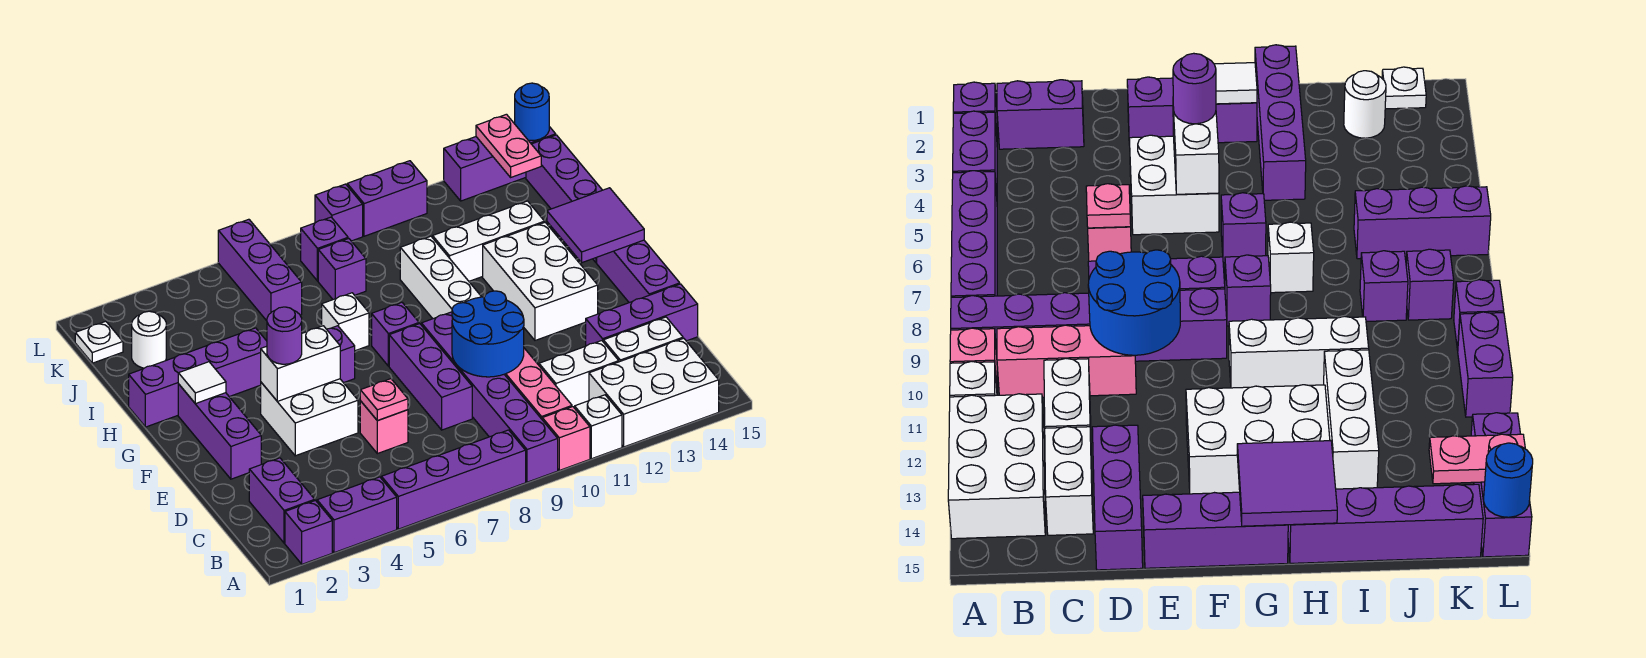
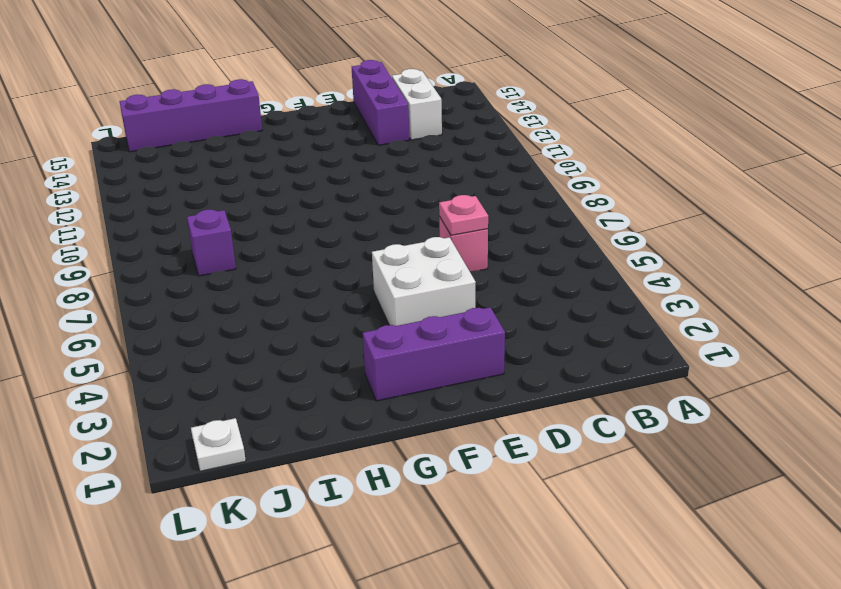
none -> purple 1x1 brick [285,501,332,564]
none -> purple 1x2 brick [317,477,397,553]
none -> purple 1x4 brick [381,430,526,529]
none -> purple 1x6 brick [421,312,558,482]

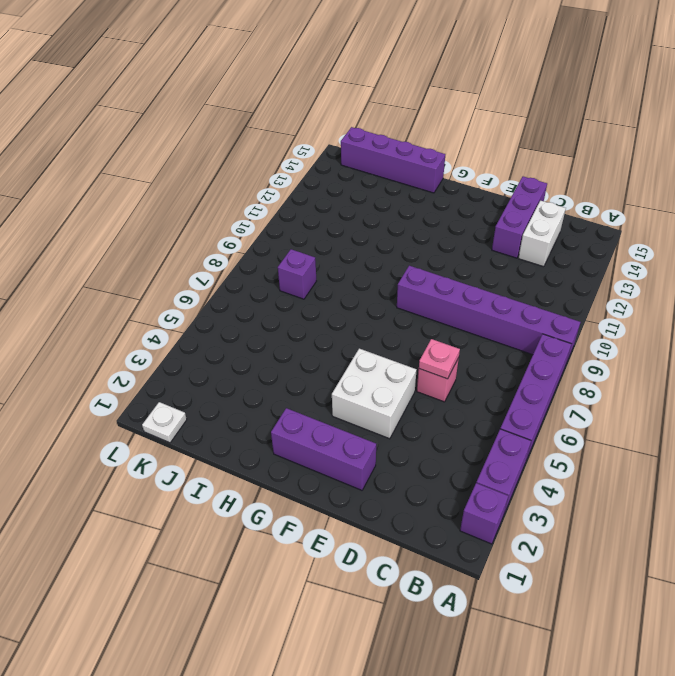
none -> pink 1x1 brick [542,407,590,470]
none -> white 1x1 brick [575,395,622,459]
none -> white 2x3 brick [589,338,719,447]
none -> purple 1x2 brick [249,458,315,543]

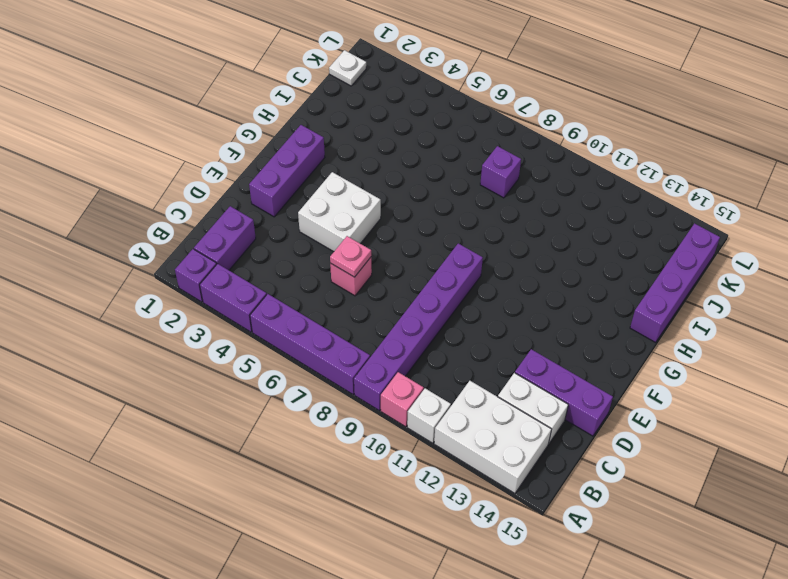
none -> pink 1x3 brick [504,348,572,419]
none -> white 1x2 brick [539,341,619,408]
none -> purple 1x3 brick [389,324,472,430]
none -> purple 1x3 brick [597,240,680,303]

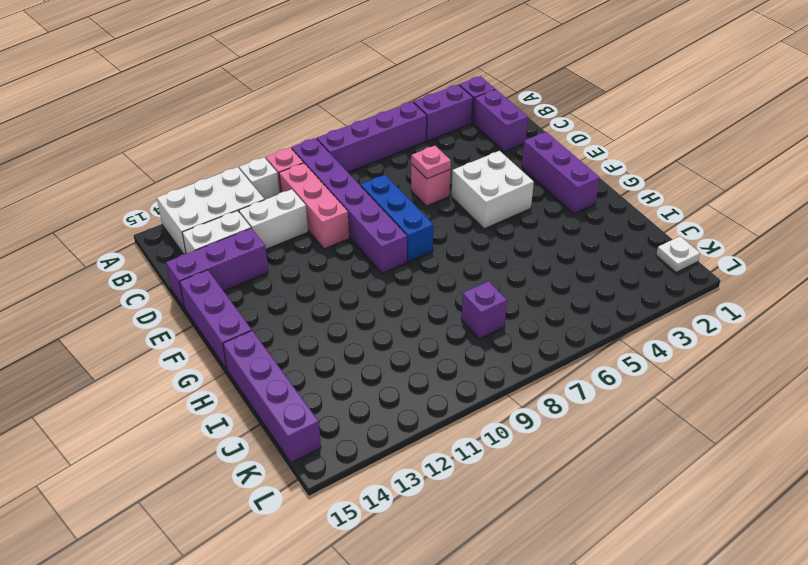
blue 1x3 brick [361,175,433,262] -> purple 1x3 brick [389,324,472,430]
none -> white 2x3 brick [483,222,598,340]
none -> purple 1x1 brick [327,326,355,383]
none -> purple 1x1 brick [372,302,419,366]
none -> white 1x3 brick [400,236,481,319]

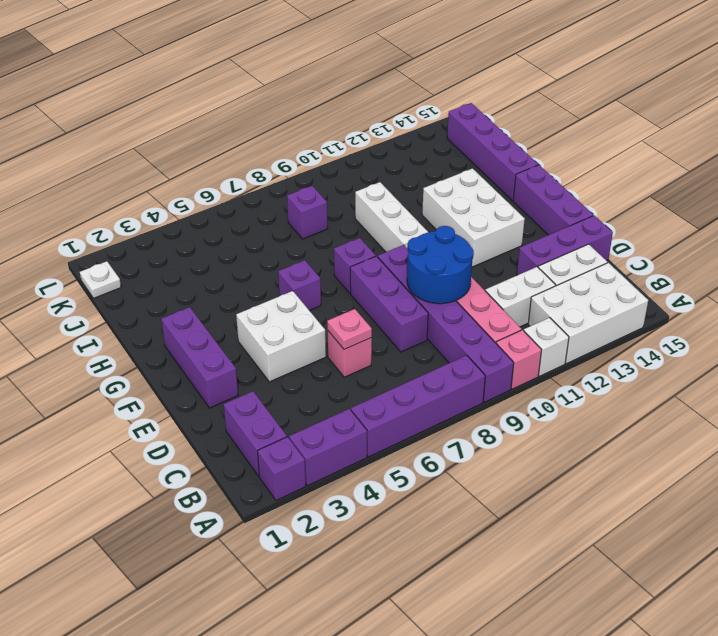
none -> purple 1x4 brick [129,328,267,427]
none -> white 1x1 brick [322,293,369,351]
none -> white 1x3 brick [433,201,544,281]
none -> white 1x1 round brick [132,311,166,368]

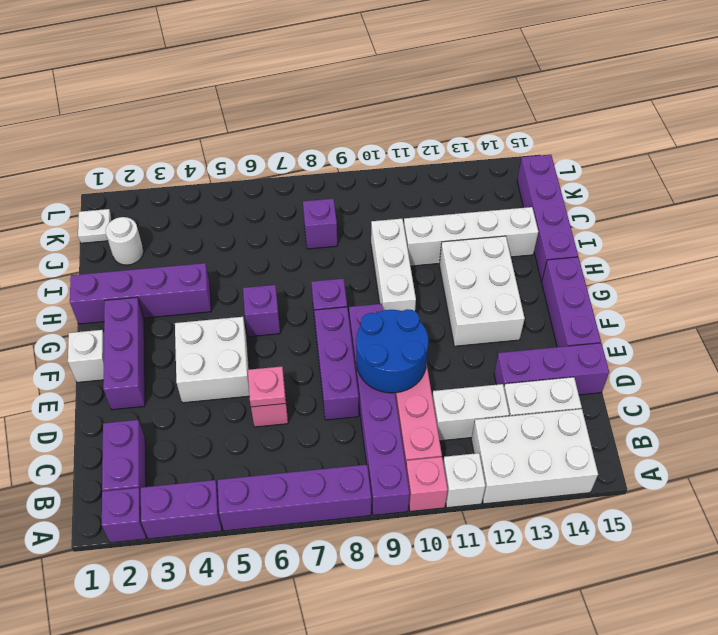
white 1x1 brick [68,330,104,382] -> white 1x1 brick moved to [322,293,369,351]
white 1x4 brick [404,207,538,266] -> white 1x3 brick [433,201,544,281]
none -> purple 1x3 brick [218,219,302,321]
none -> purple 1x1 brick [301,217,348,281]
none -> purple 1x1 brick [315,184,363,241]
none -> purple 1x2 brick [347,161,427,236]

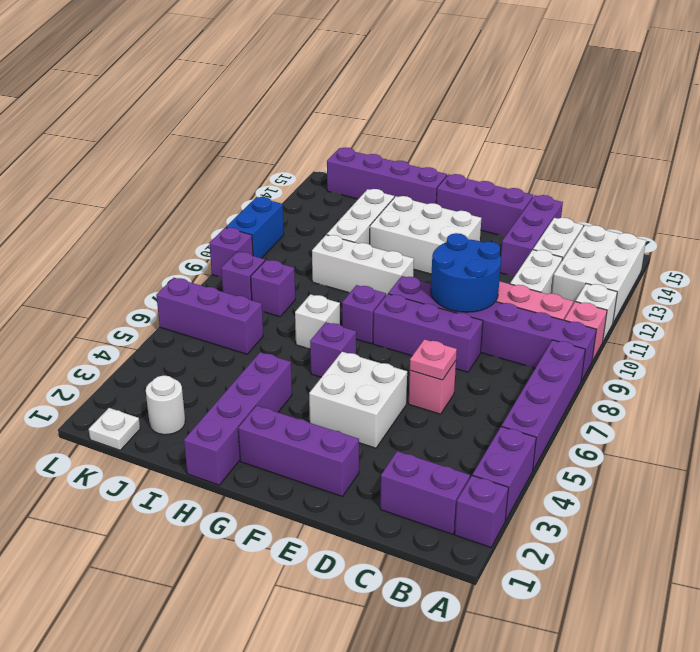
blue 1x2 brick [226,197,284,258] -> purple 1x2 brick [347,161,427,236]
none -> purple 1x3 brick [444,122,556,201]
none -> white 1x2 brick [261,326,340,401]
none -> white 1x1 tile [178,362,226,404]
none -> purple 2x2 tile [547,188,644,263]

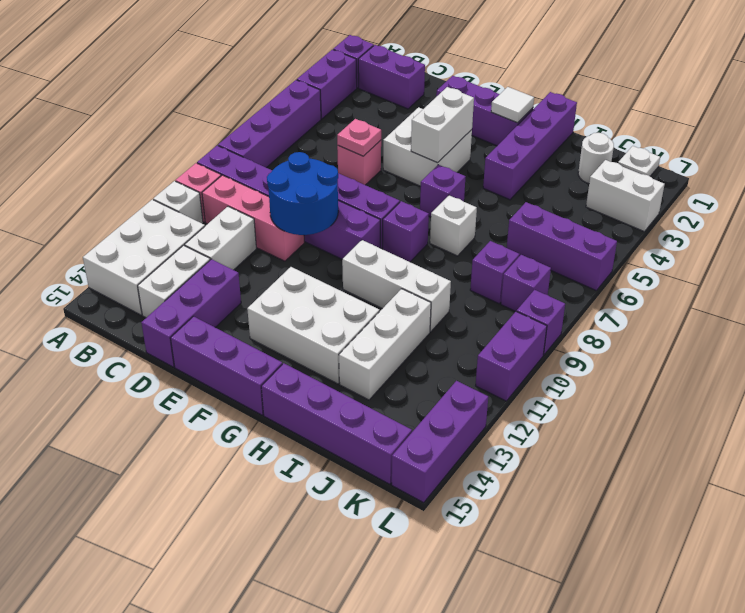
white 1x2 brick [586,160,665,232] -> none
none -> purple 2x2 tile [547,188,644,263]
none -> pink 1x2 plate [476,114,541,177]
none -> blue 1x1 round brick [515,83,549,140]
none -> purple 1x1 round brick [267,307,302,364]

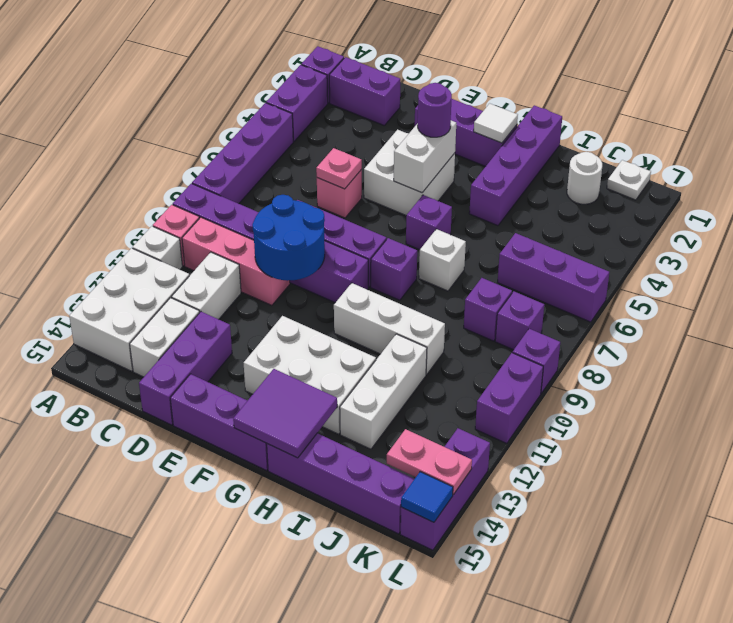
blue 1x1 tile [401,472,453,522] -> blue 1x1 round brick [515,83,549,140]

